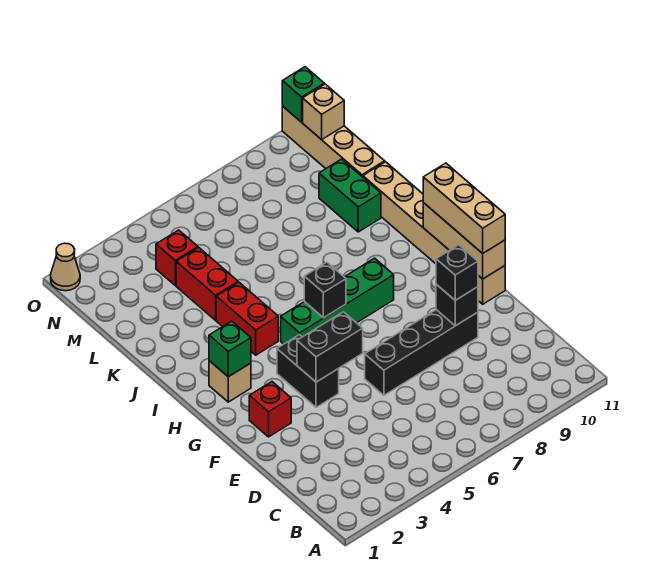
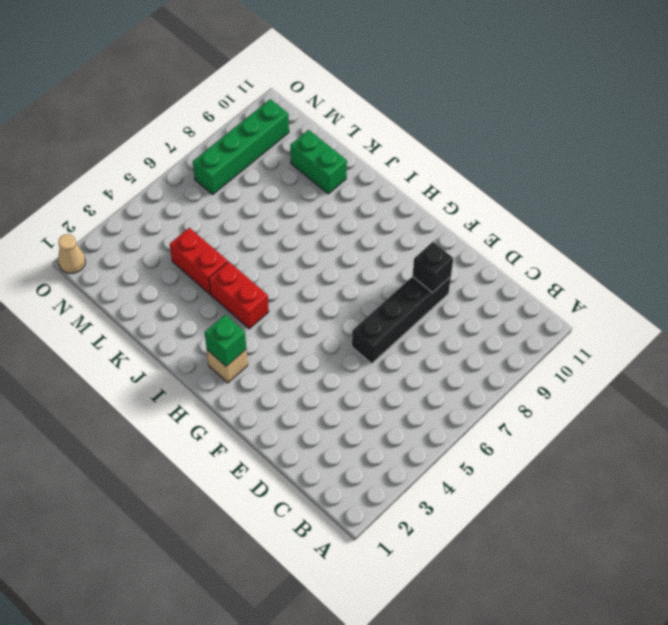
green 1x4 brick [193,99,289,194] -> green 1x4 brick moved to [281,258,394,344]
none -> red 1x1 brick [249,382,291,437]
none -> black 1x2 brick [277,334,339,407]
none -> tan 1x6 brick [363,162,505,304]

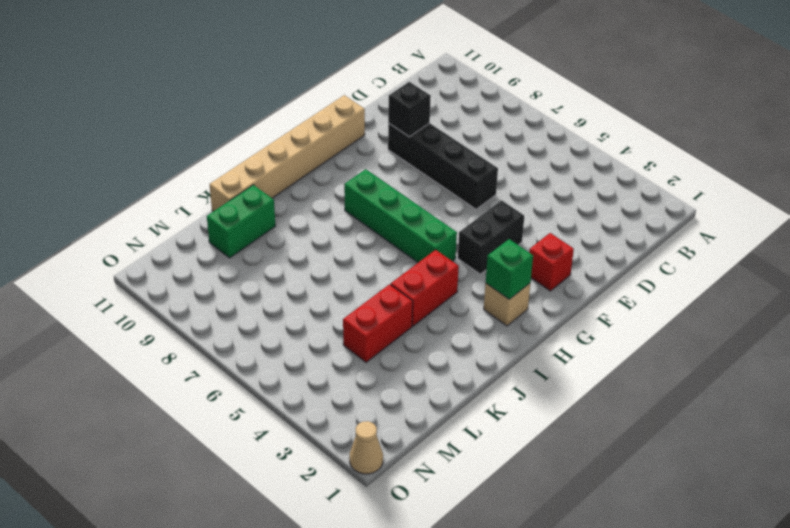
none -> tan 1x4 brick [282,106,385,177]
none -> red 1x1 brick [156,230,198,285]
none -> black 1x2 brick [297,312,363,382]

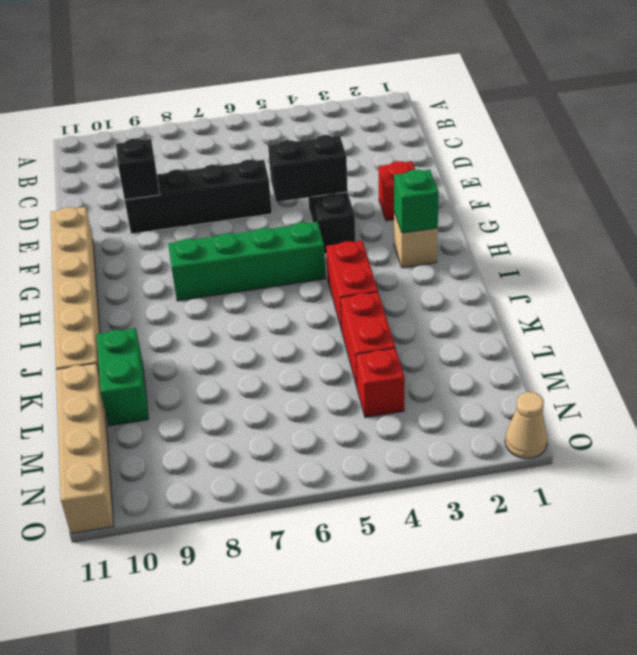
none -> tan 1x3 brick [423,203,505,279]
none -> black 1x1 brick [304,262,346,318]
none -> tan 1x1 brick [303,84,344,140]

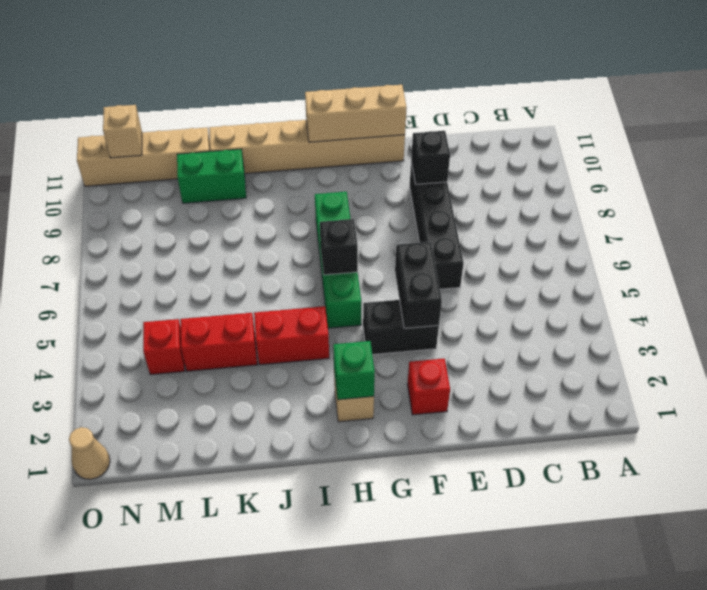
none -> green 1x1 brick [282,67,324,122]
none -> black 1x1 brick [436,245,478,300]
none -> tan 1x3 brick [423,163,505,253]

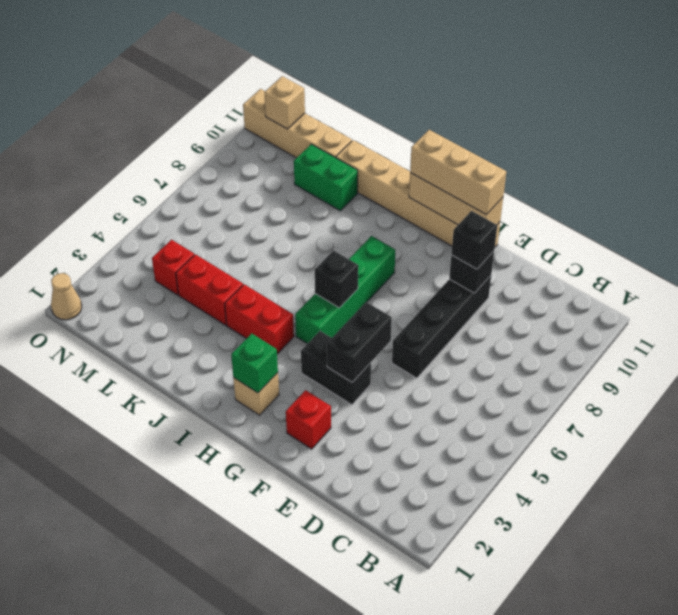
none -> green 1x1 brick [282,67,324,122]

